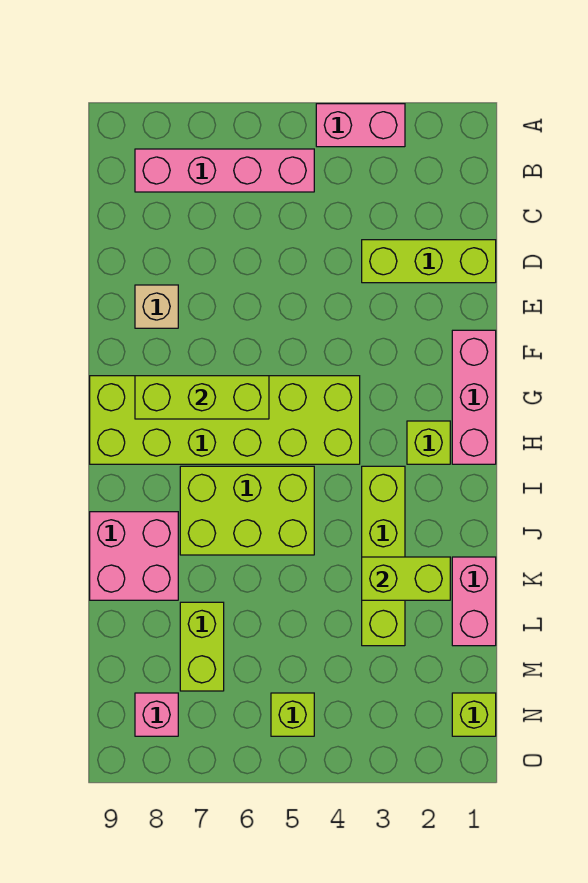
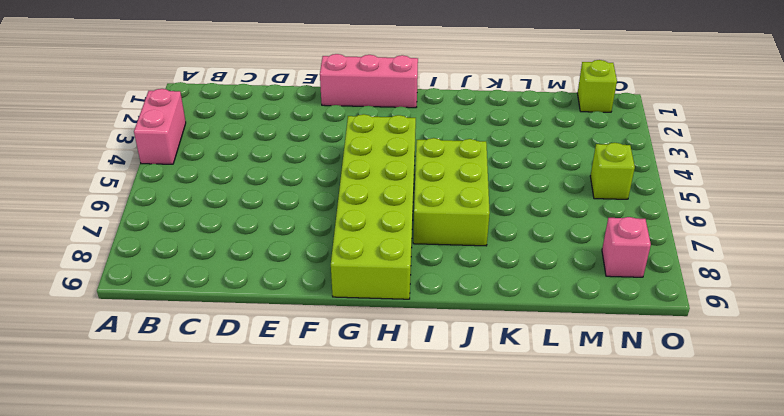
none -> pink 1x4 brick [135,149,314,192]
none -> lime 1x3 brick [362,240,496,283]
none -> tan 1x1 brick [135,285,178,328]

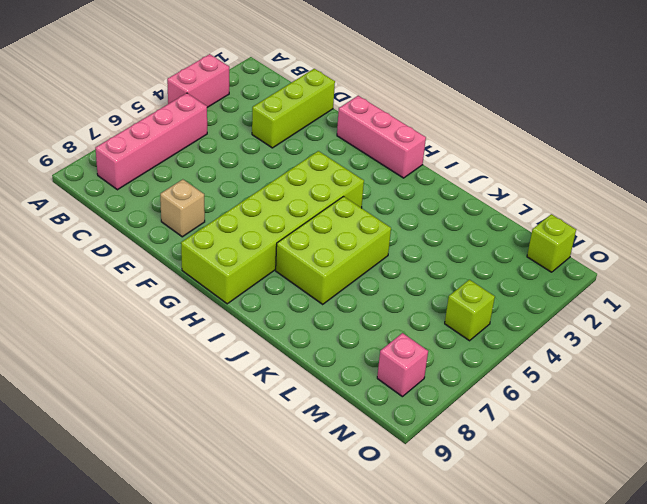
none -> lime 1x1 brick [407,421,450,464]
none -> lime 1x4 brick [362,466,405,646]
none -> pink 2x2 brick [90,512,178,600]

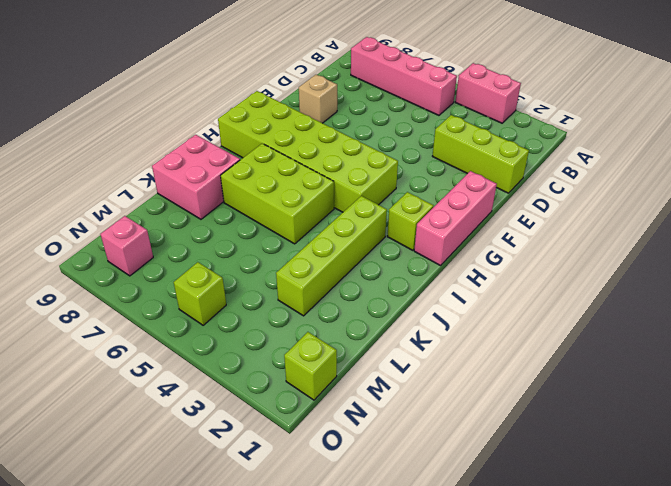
none -> pink 1x2 brick [452,557,496,646]
none -> lime 1x2 brick [180,602,224,691]
none -> lime 1x3 brick [135,376,269,419]

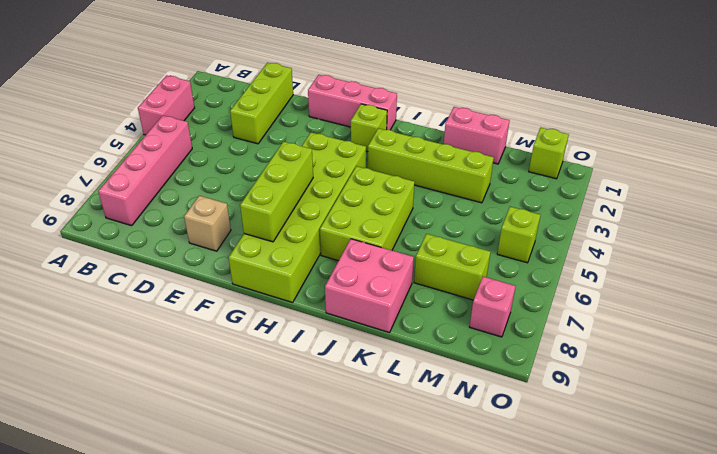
none -> lime 1x2 brick [362,557,450,600]

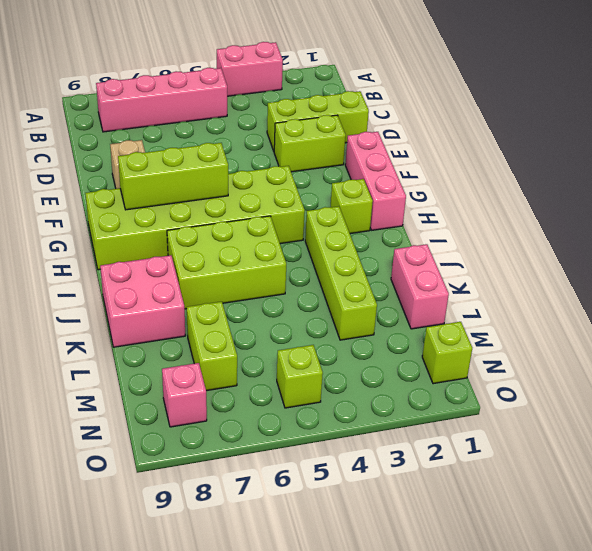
lime 1x2 brick [274,115,346,172] -> lime 1x2 brick moved to [362,557,450,600]

